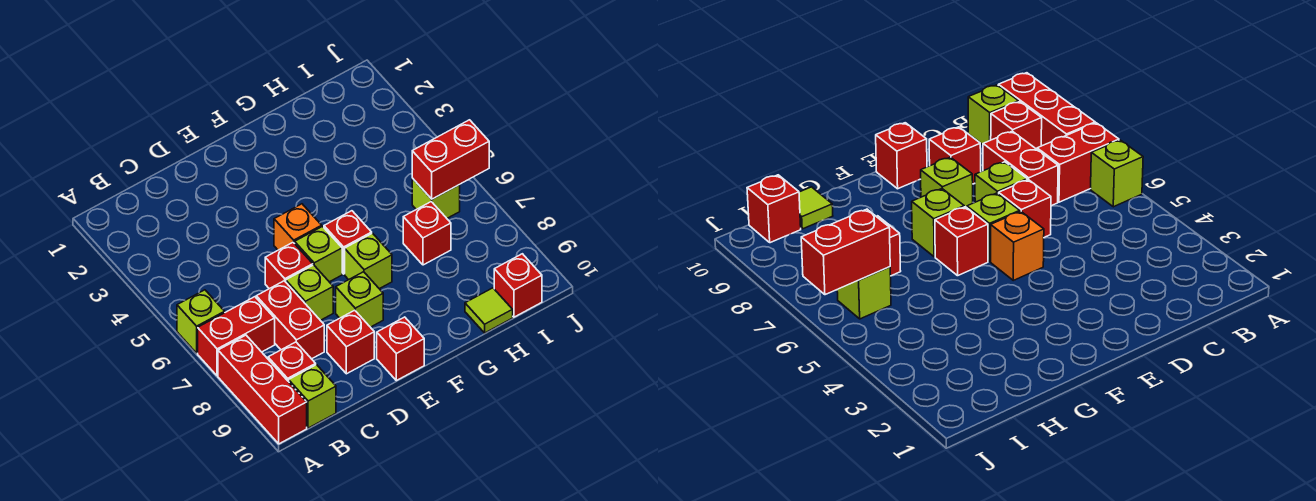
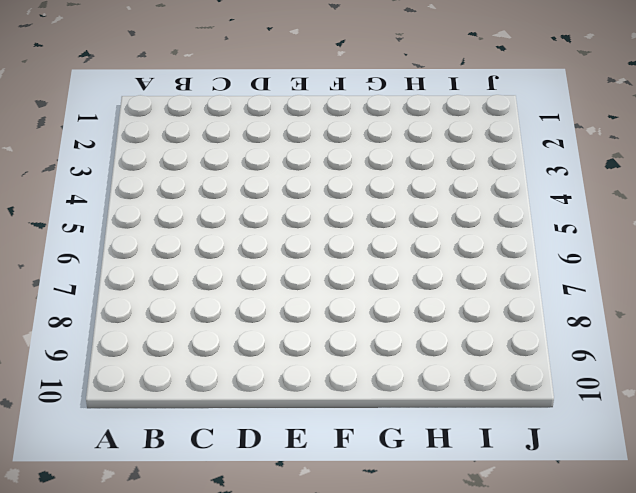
none -> lime 1x1 brick [177,290,225,353]
none -> red 1x2 brick [198,297,275,376]
none -> red 1x3 brick [218,335,307,444]

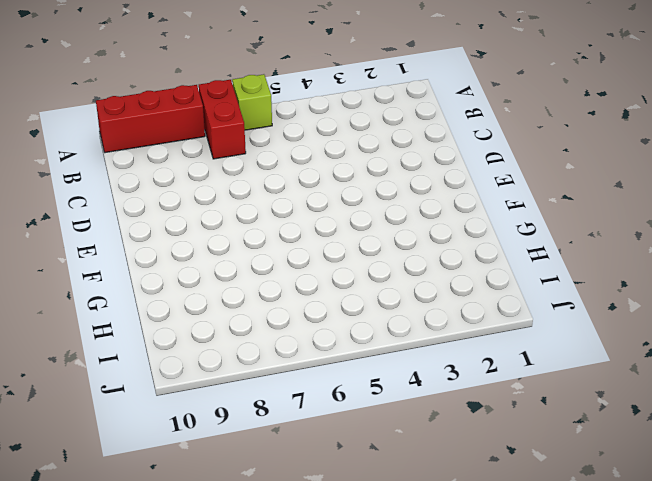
none -> red 1x1 brick [268,342,316,382]
none -> lime 1x1 brick [289,365,336,428]
none -> red 1x2 brick [256,281,324,359]

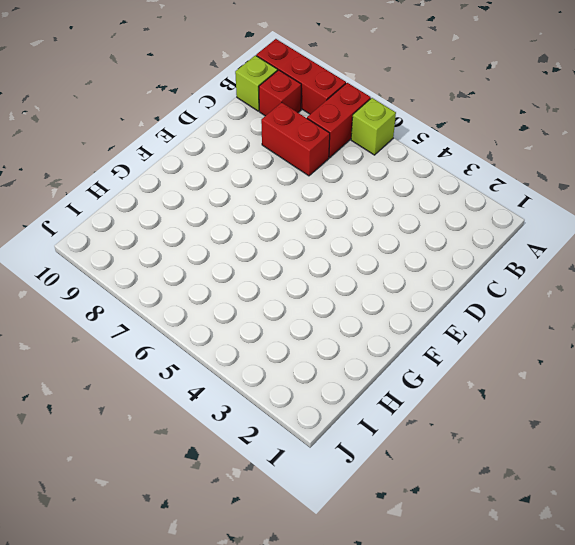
none -> red 1x1 brick [265,242,313,289]
none -> lime 1x1 brick [286,265,333,320]
none -> red 1x1 brick [327,310,374,374]

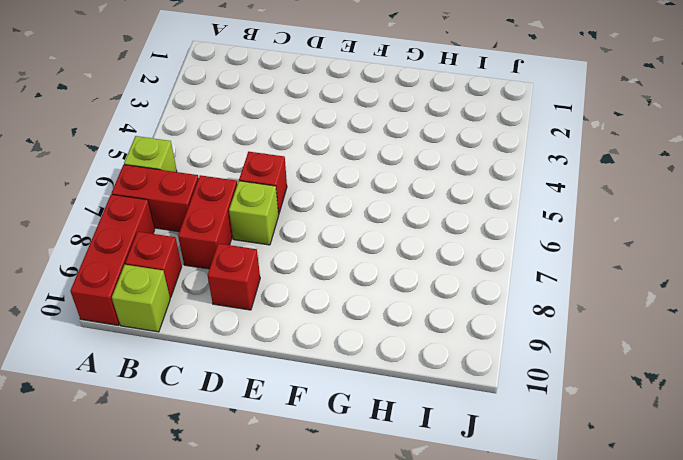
none -> orange 1x1 brick [274,204,322,250]
none -> lime 1x1 brick [295,227,342,282]
none -> lime 1x1 brick [336,272,383,327]

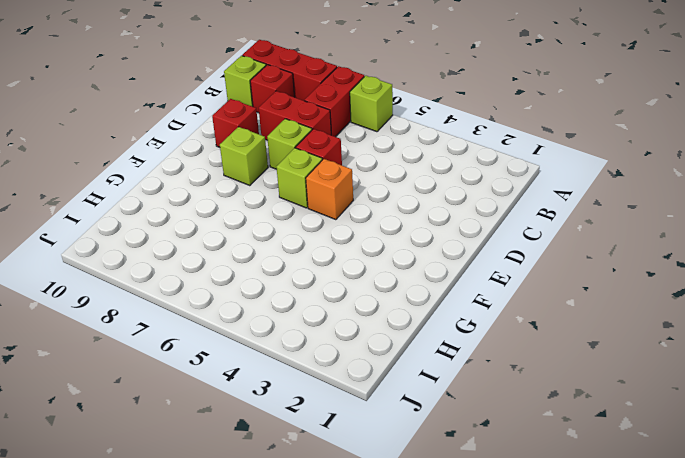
none -> red 1x1 brick [377,317,424,381]
none -> red 1x1 brick [324,211,372,274]
none -> lime 1x1 brick [345,233,392,289]

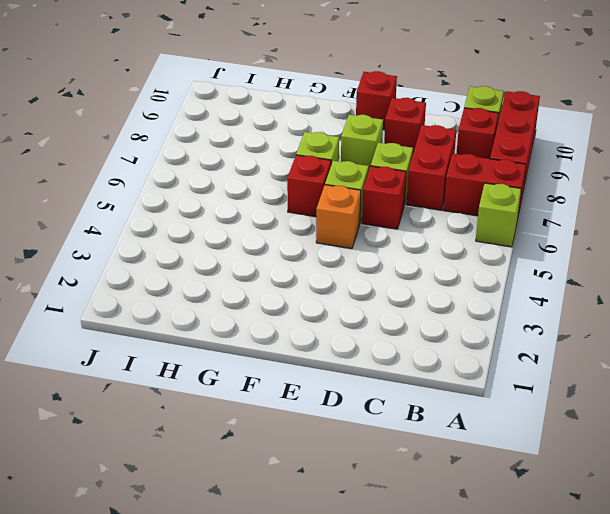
none -> red 1x1 brick [403,202,451,265]
none -> lime 1x1 tile [465,288,513,333]
none -> lime 1x1 brick [412,178,460,218]

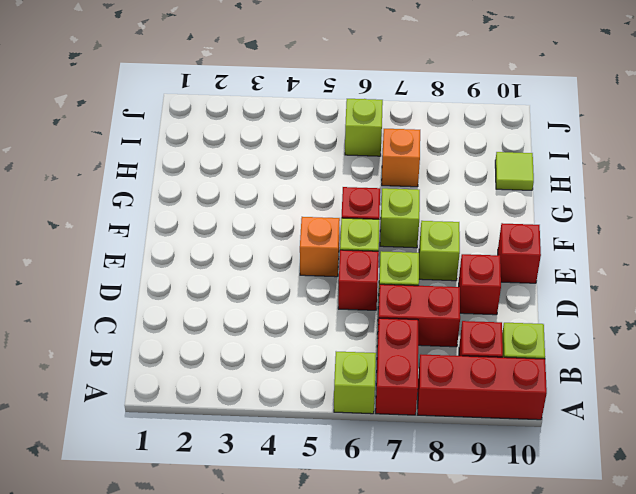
orange 1x1 brick [382,129,420,187] -> red 1x1 brick [403,202,451,265]
none -> red 1x1 brick [494,254,542,317]
none -> red 1x2 brick [412,120,489,199]

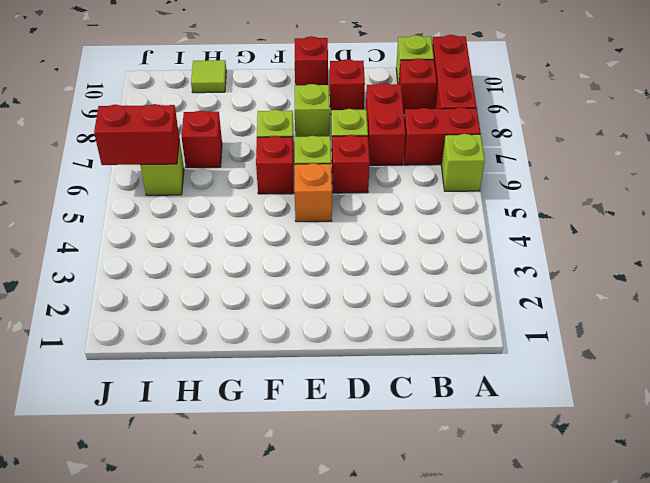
none -> red 1x1 brick [494,254,542,317]

